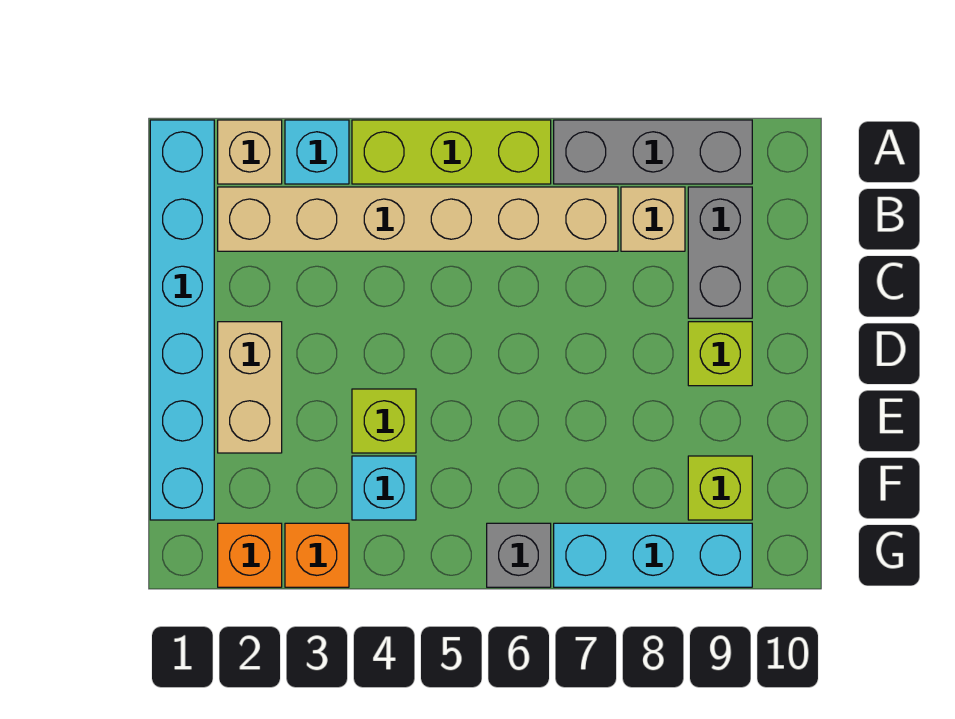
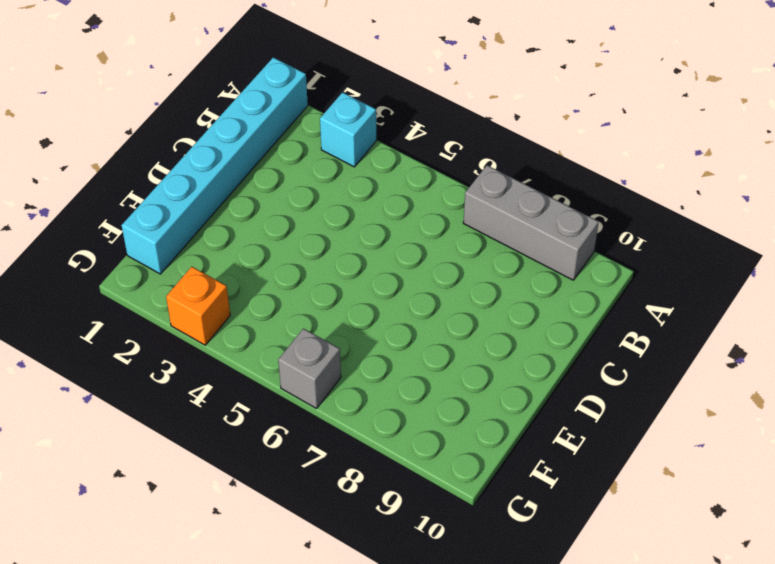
none -> tan 1x1 brick [218,120,282,184]
none -> lime 1x3 brick [352,120,551,184]
none -> tan 1x6 brick [218,187,618,251]

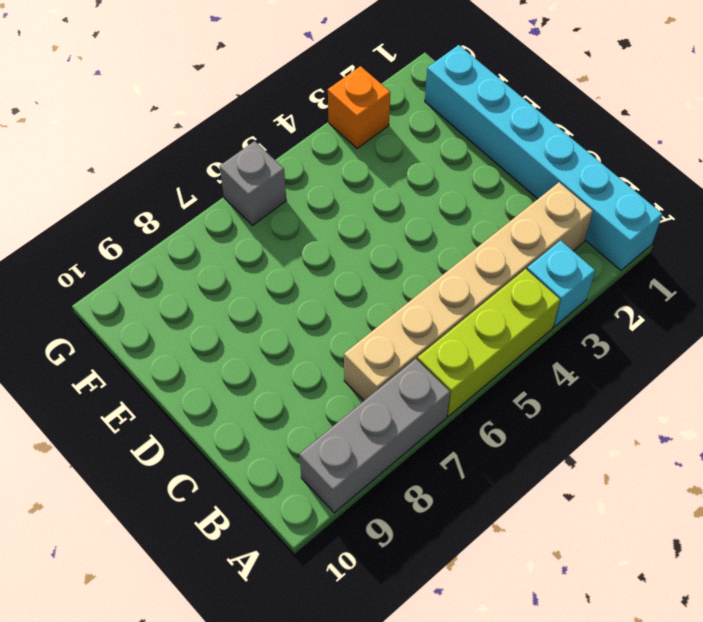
none -> tan 1x1 brick [218,120,282,184]
none -> tan 1x1 brick [621,187,685,251]
none -> grey 1x2 brick [688,187,752,318]

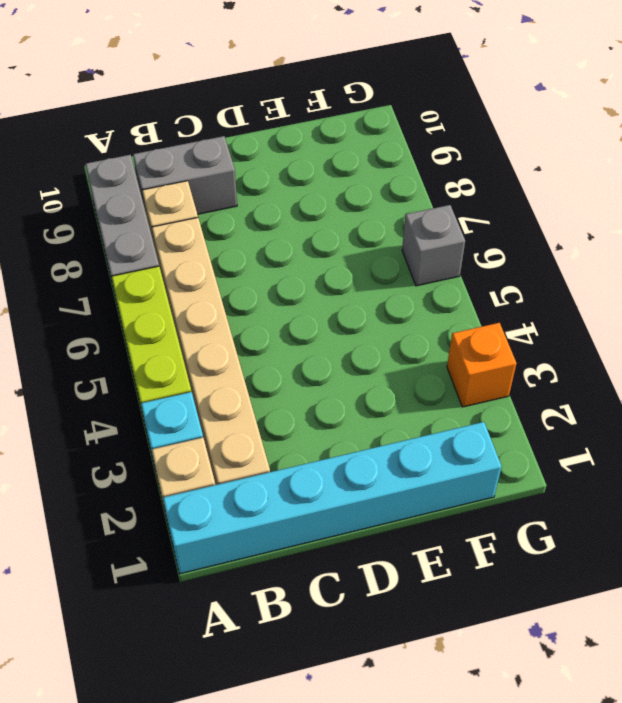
none -> tan 1x2 brick [218,322,282,453]
none -> lime 1x1 brick [688,322,752,386]
none -> lime 1x1 brick [352,389,416,453]

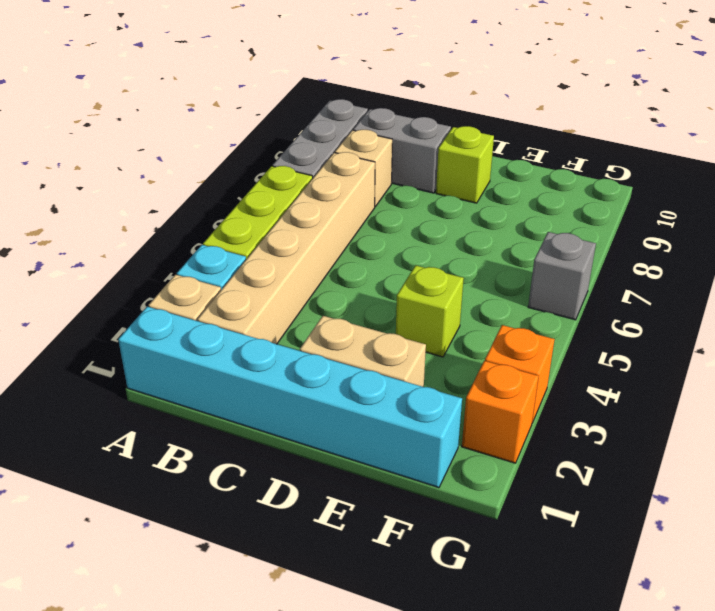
none -> cyan 1x1 brick [352,456,416,520]
none -> lime 1x1 brick [688,456,752,520]
none -> cyan 1x3 brick [554,523,752,587]

